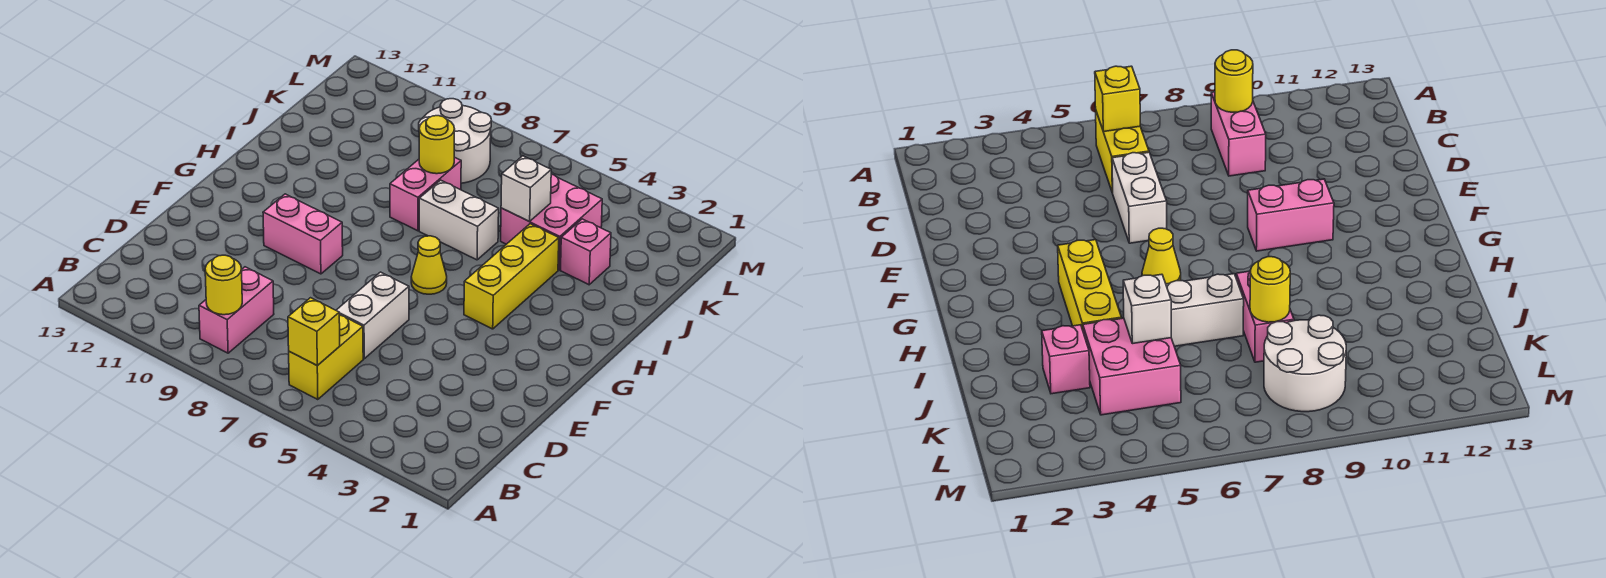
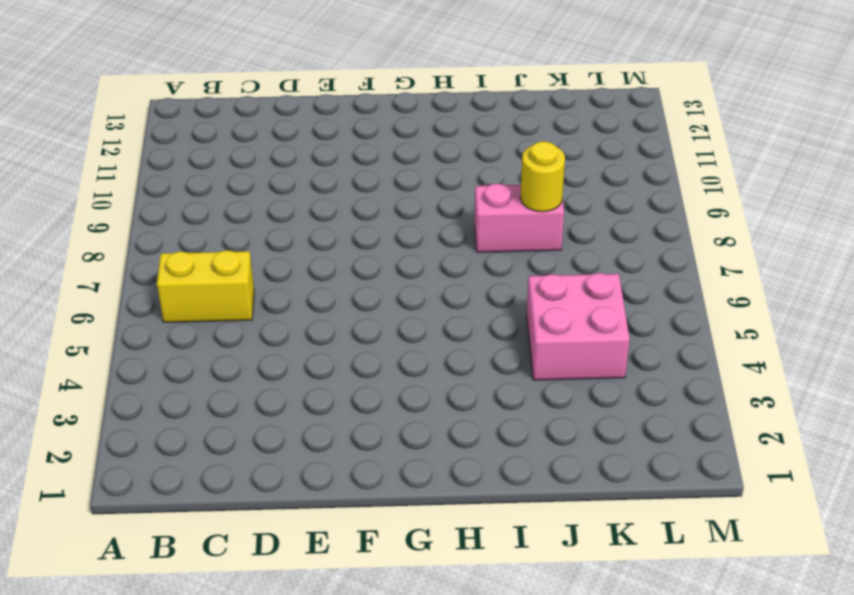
none -> pink 1x2 brick [199,267,274,353]
none -> white 1x2 brick [336,272,409,359]
none -> pink 1x2 brick [263,194,343,274]

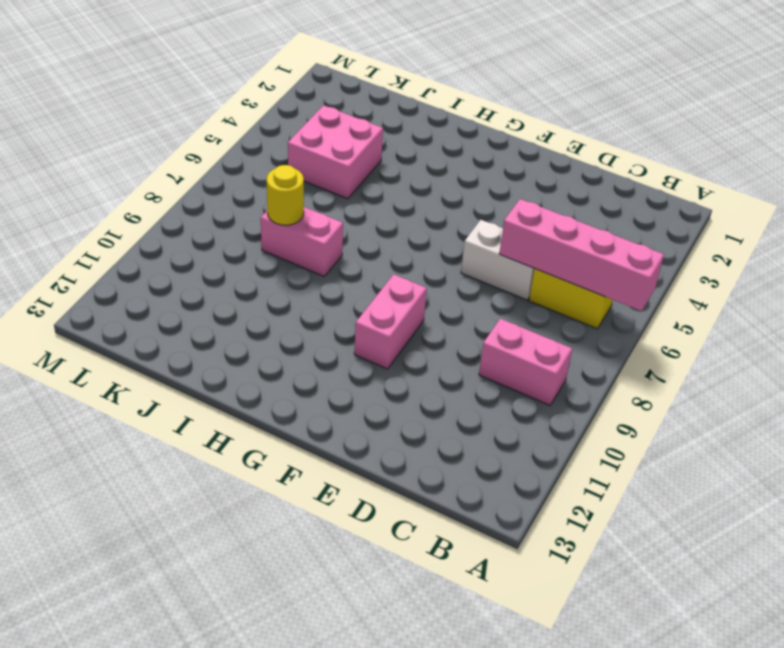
pink 1x4 brick [499,199,664,311] -> yellow 1x1 brick [288,298,340,366]
none -> yellow 1x3 brick [464,224,559,329]
none -> yellow 1x1 cone [411,236,447,294]
none -> white 1x2 brick [419,180,499,260]

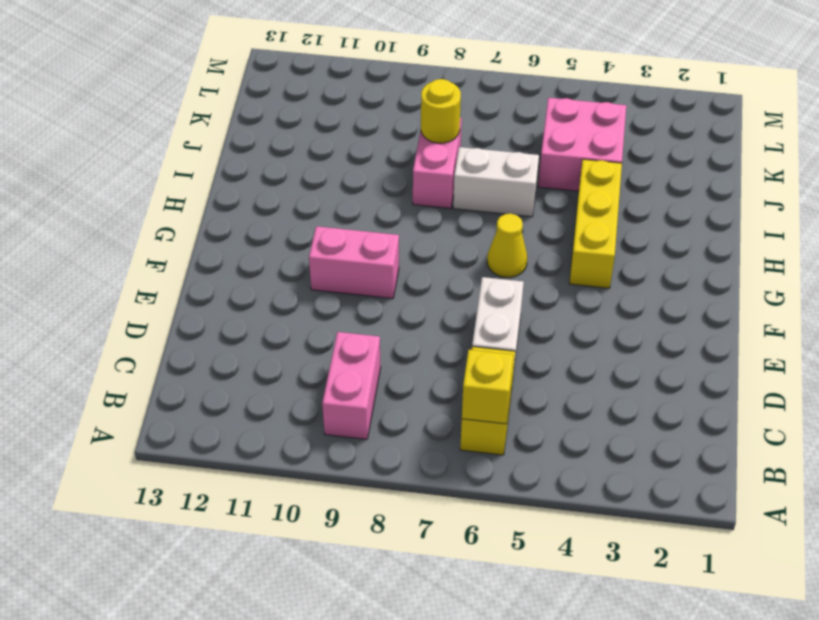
none -> pink 1x1 brick [560,219,611,285]
none -> white 2x2 round brick [419,99,491,183]
none -> yellow 1x1 round brick [205,255,242,315]

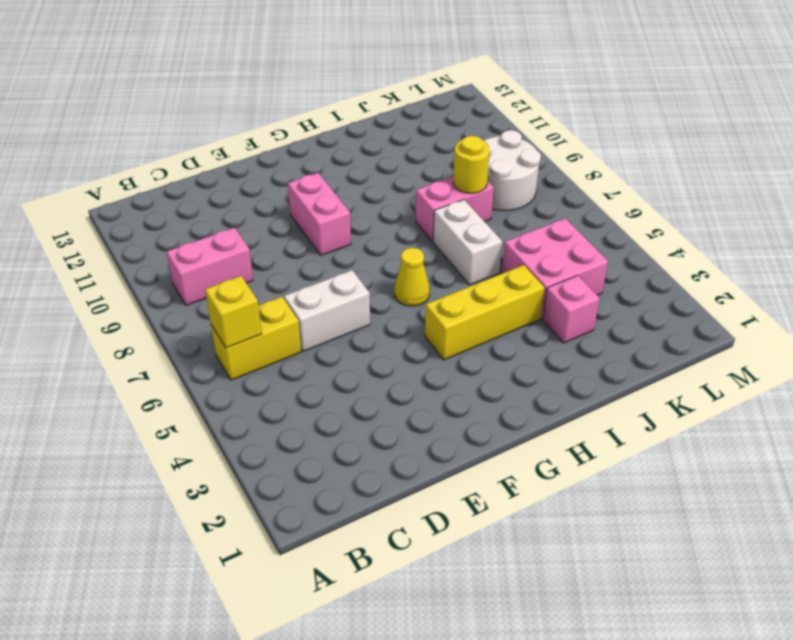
none -> yellow 1x1 round brick [205,255,242,315]
none -> white 1x1 brick [501,156,551,221]

